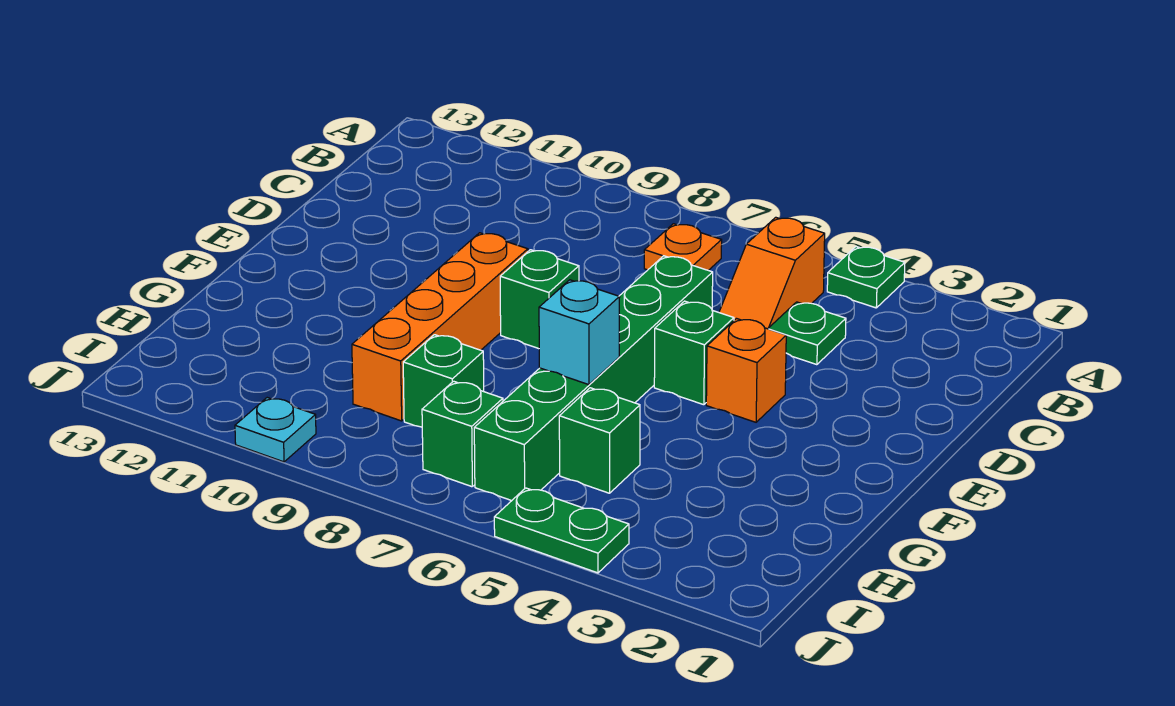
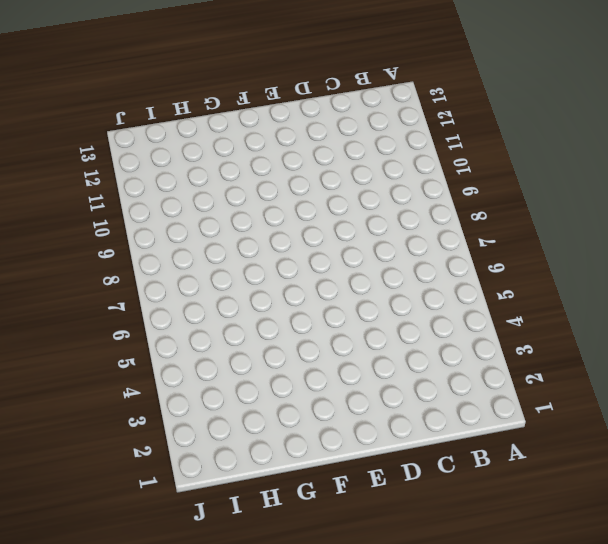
none -> green 1x1 plate [827,247,905,308]
none -> orange 1x2 slope [719,217,825,329]
none -> orange 1x1 plate [644,224,722,270]

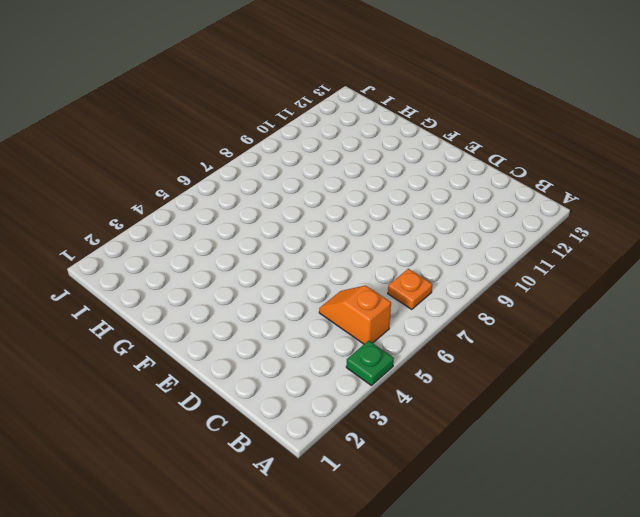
none -> green 1x1 plate [768,302,846,365]
none -> green 1x6 brick [474,256,713,501]
none -> orange 1x1 brick [706,319,786,422]

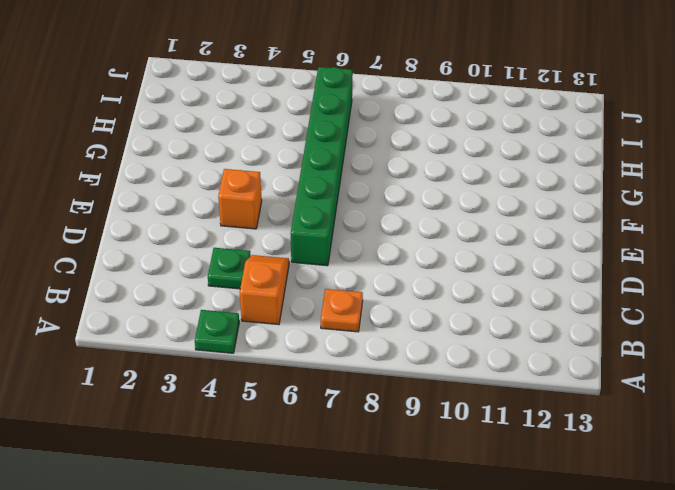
none -> green 1x1 brick [654,301,734,405]
none -> green 1x1 brick [500,250,579,349]
none -> orange 1x4 brick [352,233,528,421]

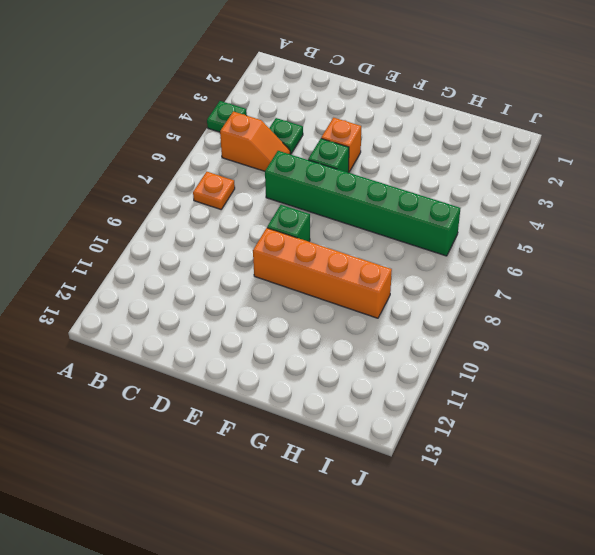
none -> green 1x1 brick [559,388,640,493]
none -> green 1x1 brick [403,335,484,427]
none -> green 1x1 brick [422,381,503,487]

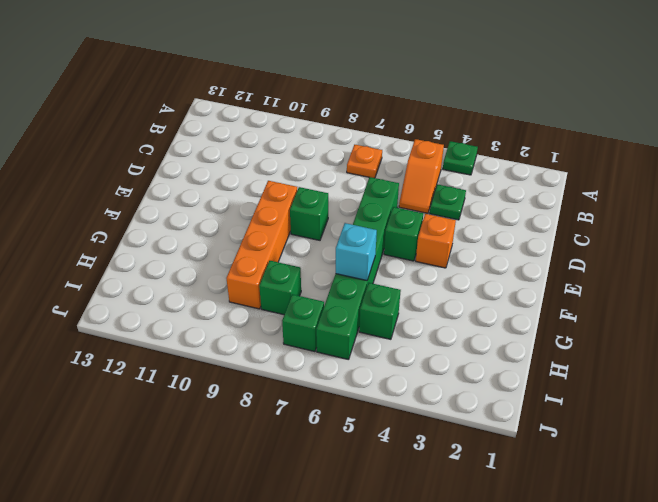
none -> green 1x2 plate [494,488,629,573]
none -> cyan 1x1 plate [235,398,316,462]

